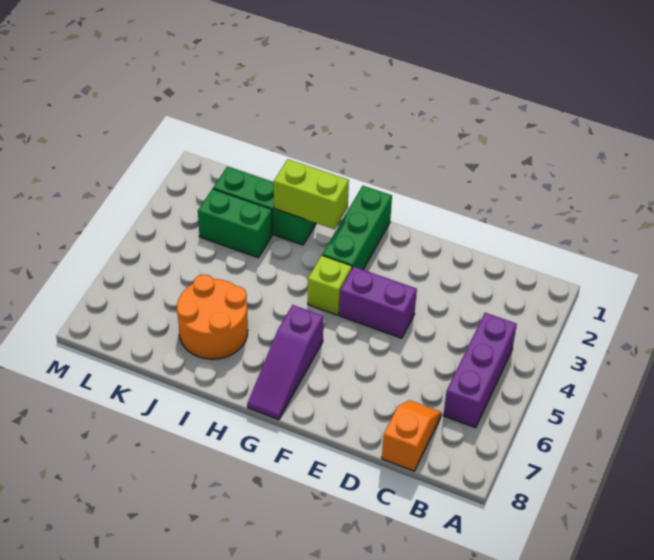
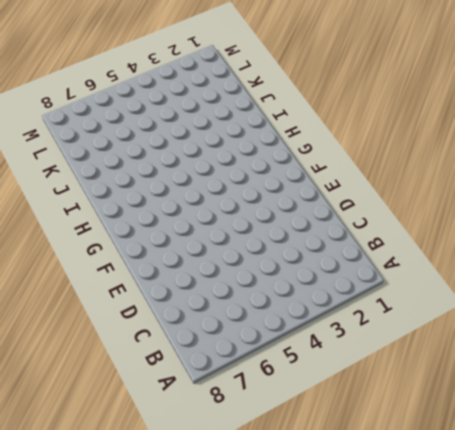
none -> purple 1x3 brick [443,313,517,428]
none -> orange 1x2 slope [382,400,442,471]

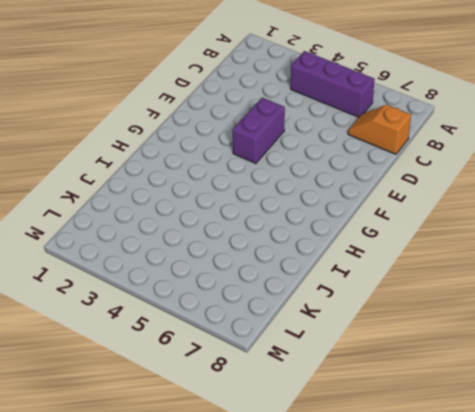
none -> green 1x3 brick [322,186,392,270]
none -> lime 1x1 brick [308,256,352,315]

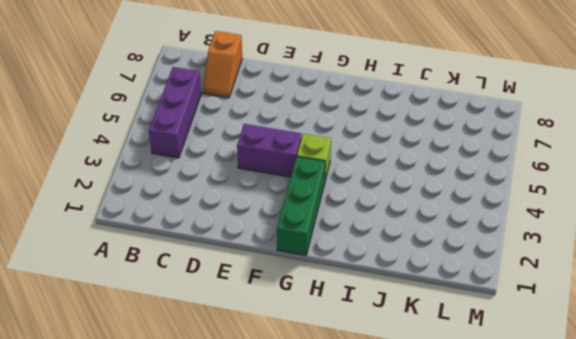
none -> purple 1x3 slope [247,305,323,420]
none -> green 1x3 brick [213,167,316,245]

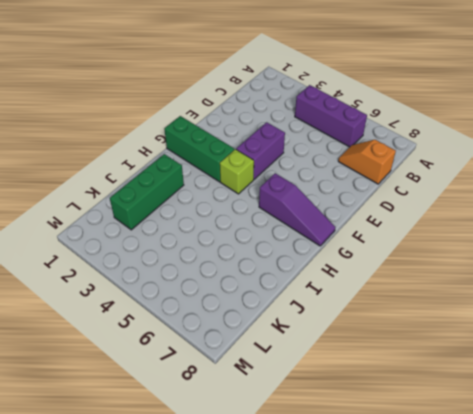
none -> orange 2x2 round brick [177,275,248,359]
none -> green 1x2 brick [198,189,272,258]

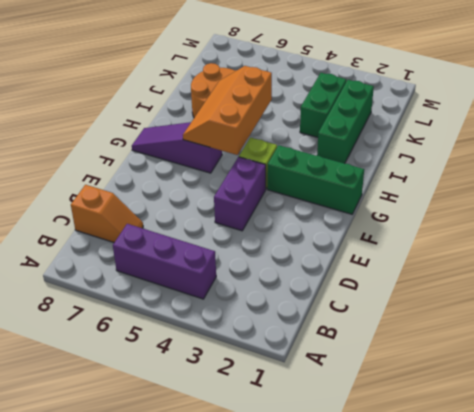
orange 2x3 slope [183,66,272,155] -> none
none -> lime 1x2 brick [274,159,349,229]

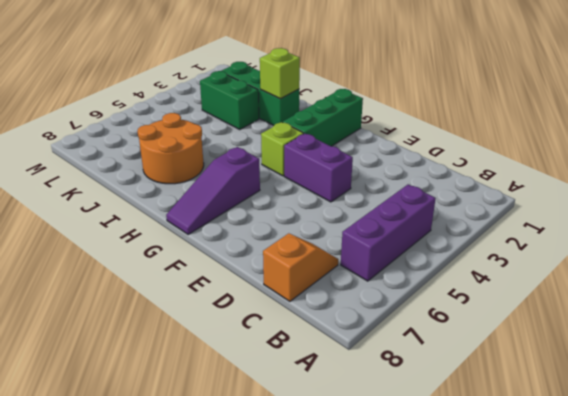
lime 1x1 brick [260,48,300,99] -> lime 1x2 brick [274,159,349,229]

